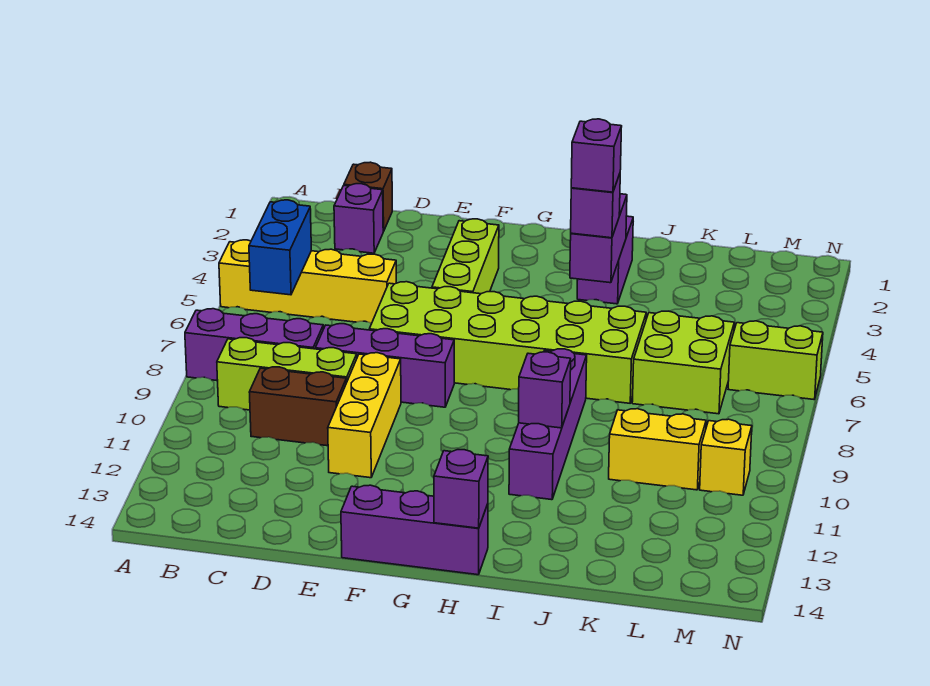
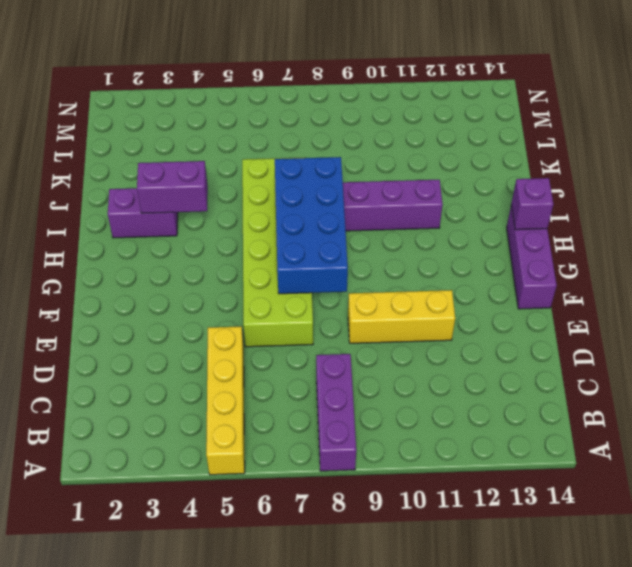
blue 2x4 brick [275,157,348,294] -> none
none -> lime 1x3 brick [217,338,357,410]
none -> brown 1x1 brick [344,162,392,231]
none -> purple 1x1 brick [334,184,383,253]

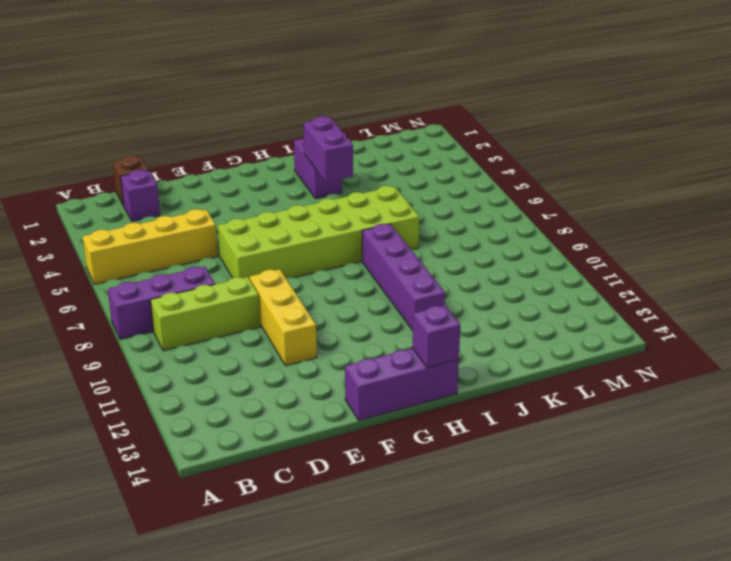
none -> brown 1x2 brick [249,367,346,446]
none -> purple 1x3 brick [315,324,454,407]
none -> lime 1x3 brick [432,219,499,294]

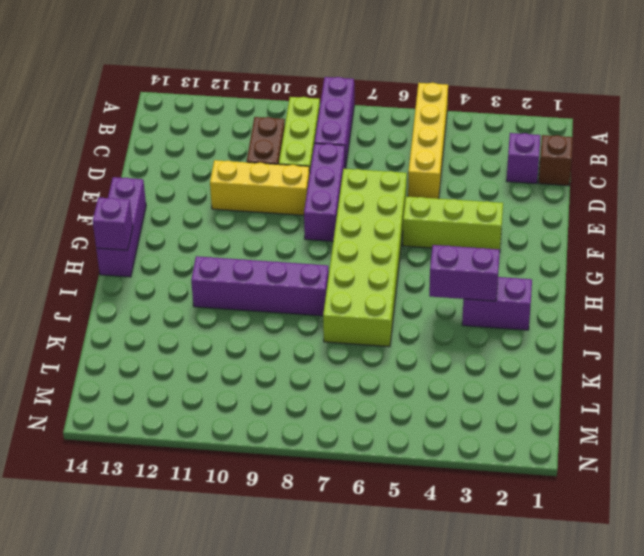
none -> lime 2x2 brick [632,311,734,414]
none -> yellow 1x2 brick [609,409,706,490]
none -> lime 1x2 brick [728,321,823,399]

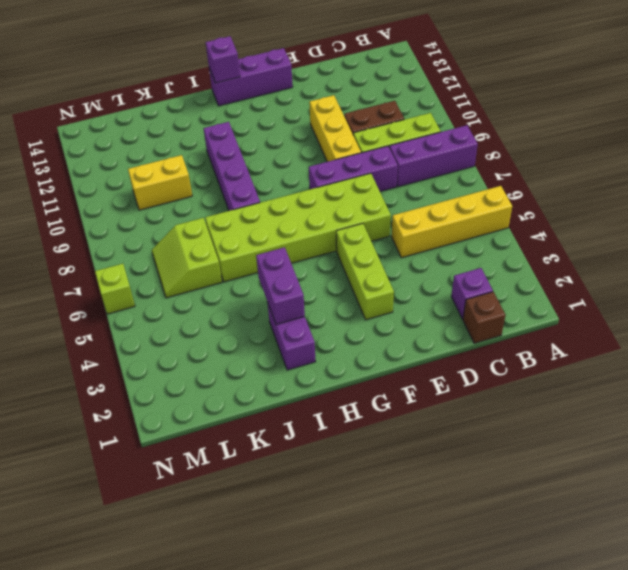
lime 2x2 slope [152,218,222,298] -> lime 2x2 brick [632,311,734,414]
lime 1x1 brick [95,264,135,314] -> lime 1x2 brick [728,321,823,399]
none -> yellow 1x1 brick [700,419,752,495]
none -> blue 1x2 brick [249,200,311,295]
none -> purple 1x1 brick [519,352,571,428]

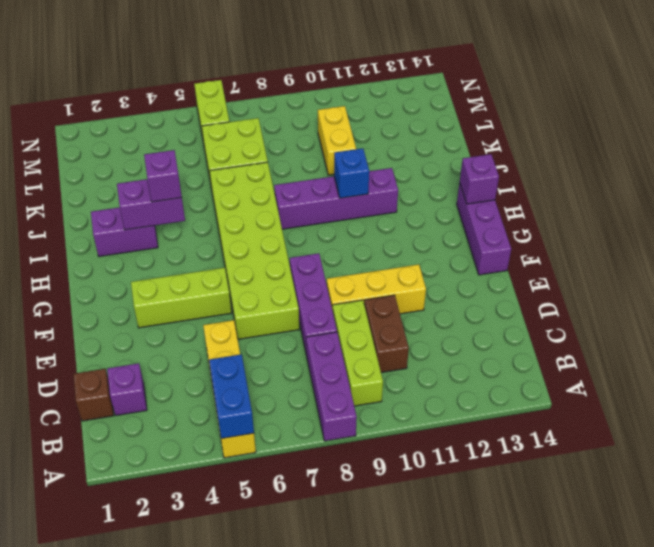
blue 1x2 brick [209,354,254,439] -> blue 1x2 brick turned to [249,200,311,295]
blue 1x1 brick [334,148,369,198] -> purple 1x1 brick [519,352,571,428]
none -> yellow 1x1 brick [700,419,752,495]
none -> purple 1x1 brick [571,119,622,192]

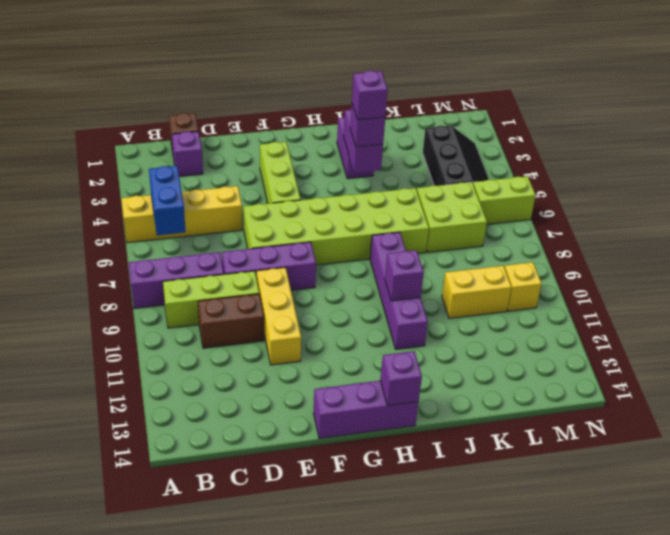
black 2x3 slope [423,126,489,186] -> none

